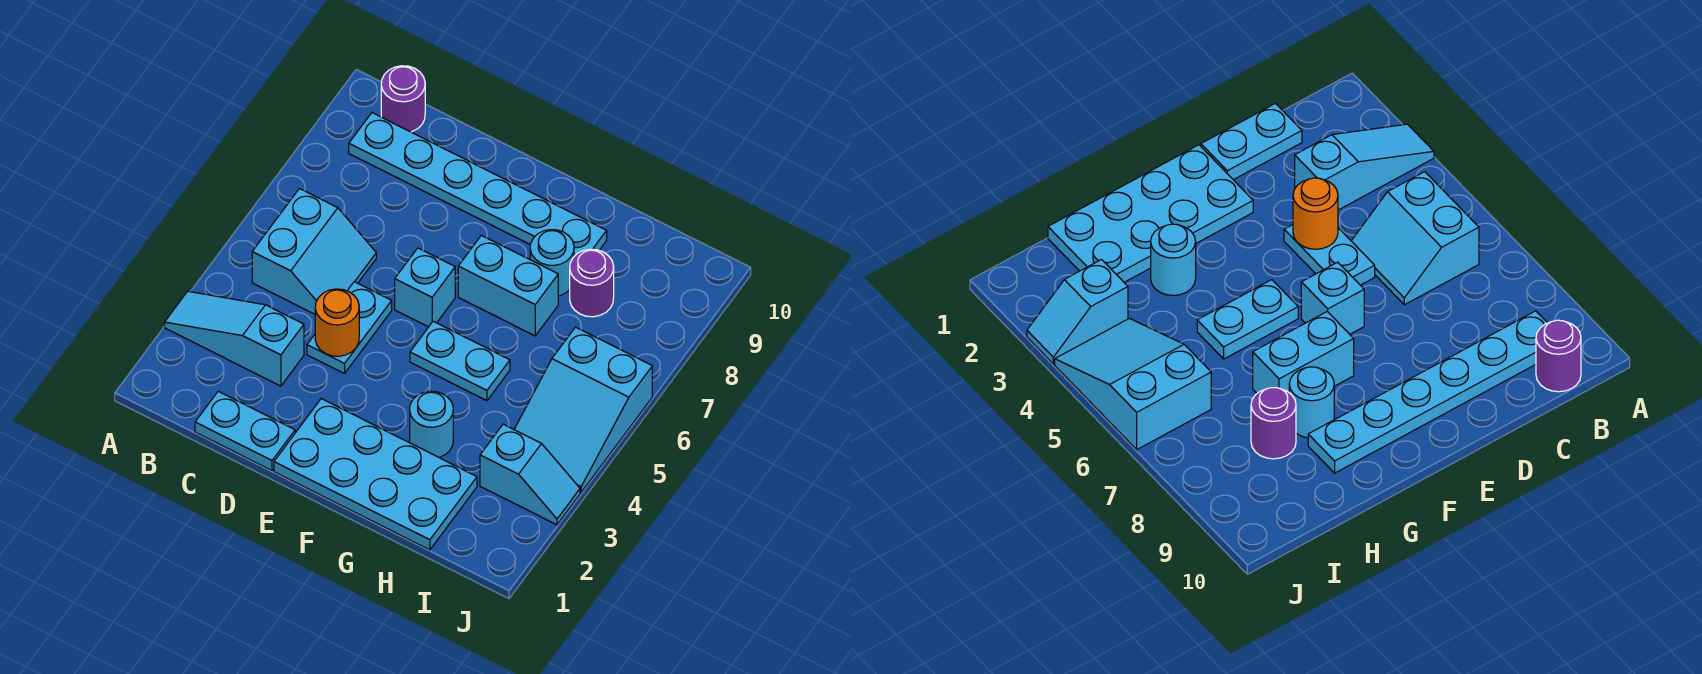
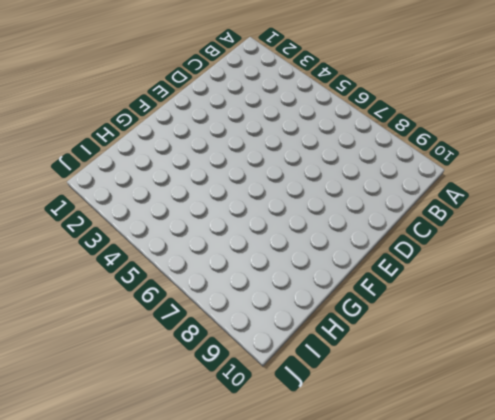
none -> cyan 1x3 slope [165,291,304,386]
none -> cyan 2x2 slope [252,189,376,314]
none -> cyan 1x6 plate [349,113,607,256]

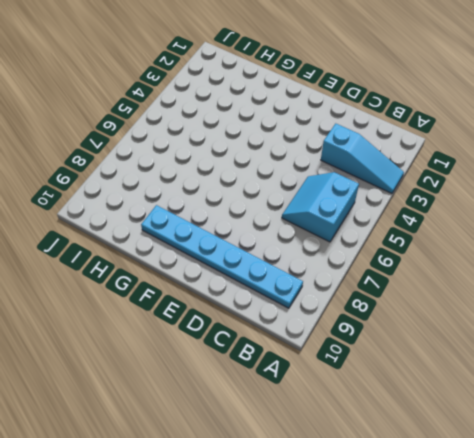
none -> purple 1x1 round brick [381,66,425,132]
none -> cyan 1x2 plate [195,391,295,471]
none -> cyan 1x2 plate [307,282,392,374]

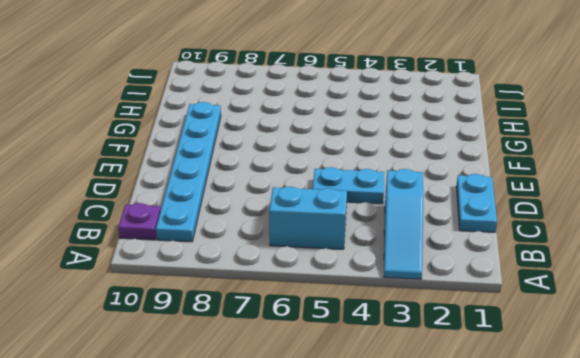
purple 1x1 plate [118,203,161,240] -> purple 1x1 round brick [381,66,425,132]
none -> cyan 2x4 plate [274,399,477,550]
none -> cyan 1x1 brick [395,248,455,327]
none -> cyan 1x2 plate [410,321,510,401]

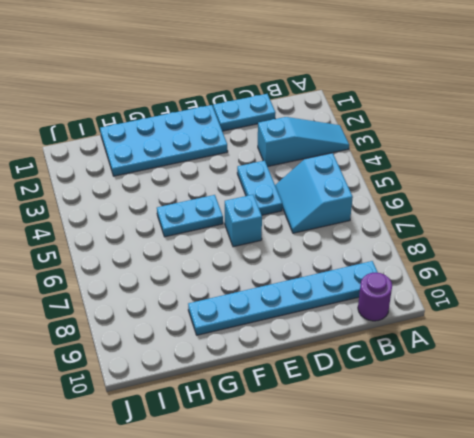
none -> cyan 1x2 brick [458,235,558,336]
none -> cyan 1x1 round brick [410,391,453,458]
none -> cyan 1x1 round brick [530,230,574,296]

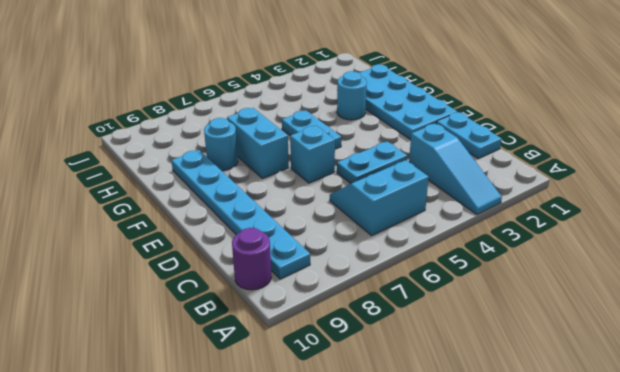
none -> purple 1x1 round brick [570,249,614,317]
none -> cyan 1x2 slope [480,424,580,525]
none -> cyan 2x3 slope [514,327,652,492]

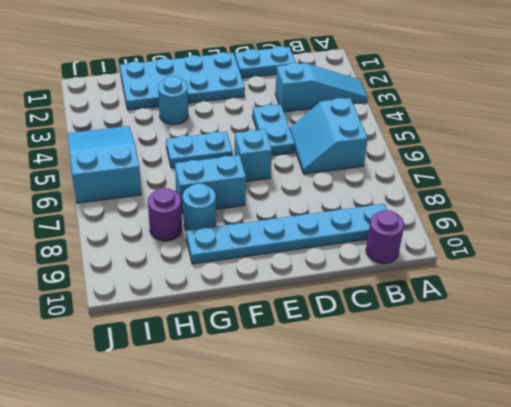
none -> cyan 1x2 slope [480,424,580,525]
none -> orange 1x1 round brick [315,289,359,356]

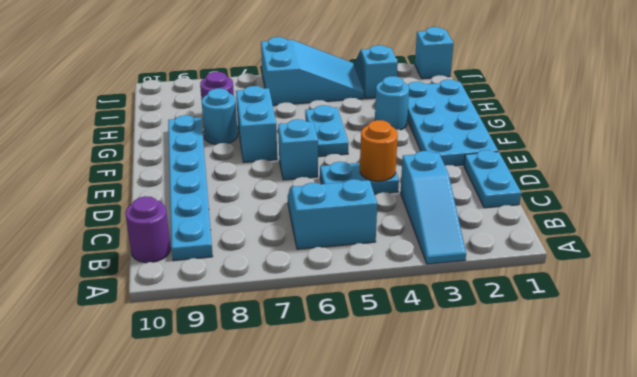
cyan 1x1 brick [415,27,454,79] -> none

